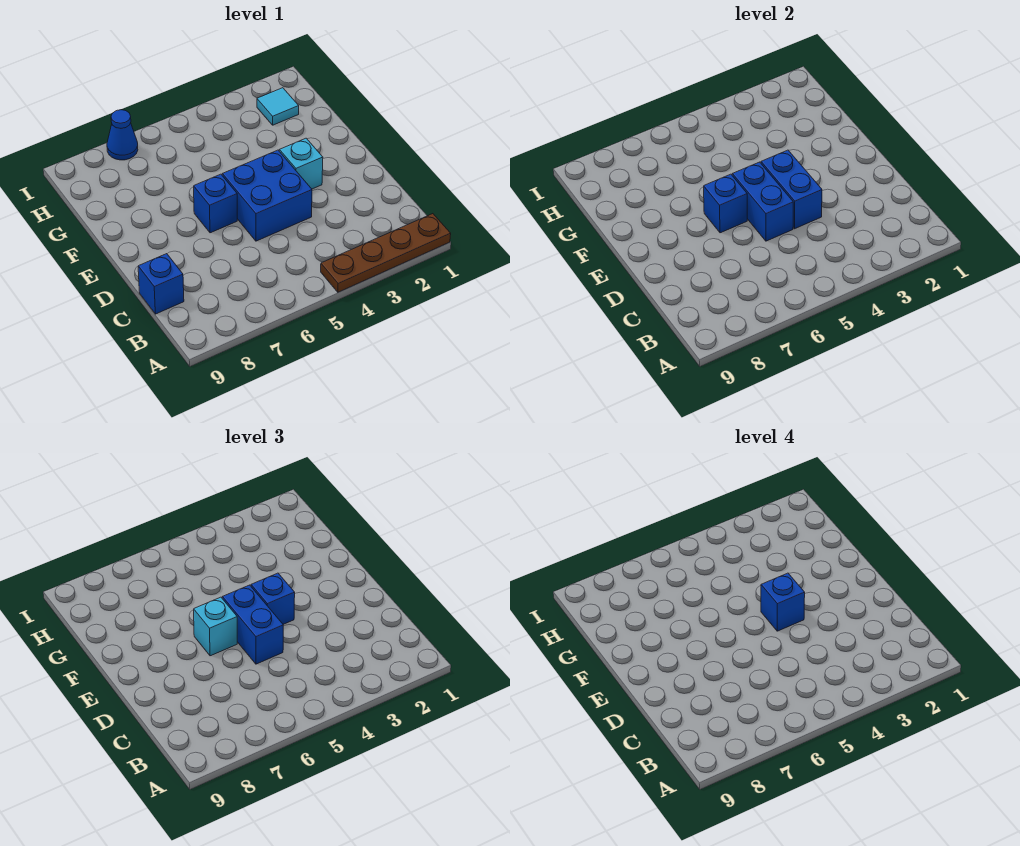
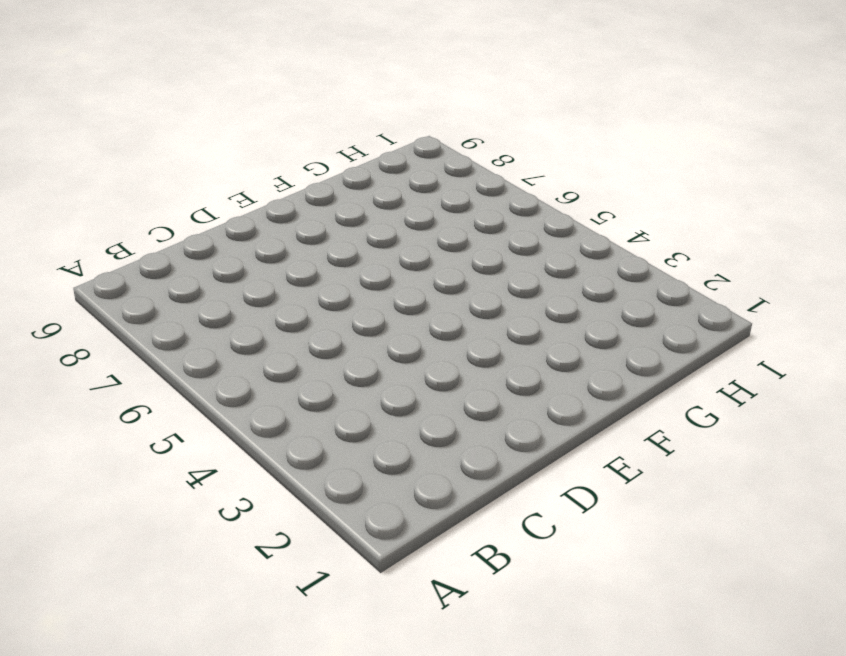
none -> brown 1x4 plate [321,214,451,292]
none -> blue 1x1 brick [138,254,184,314]
none -> blue 2x2 brick [222,150,312,241]

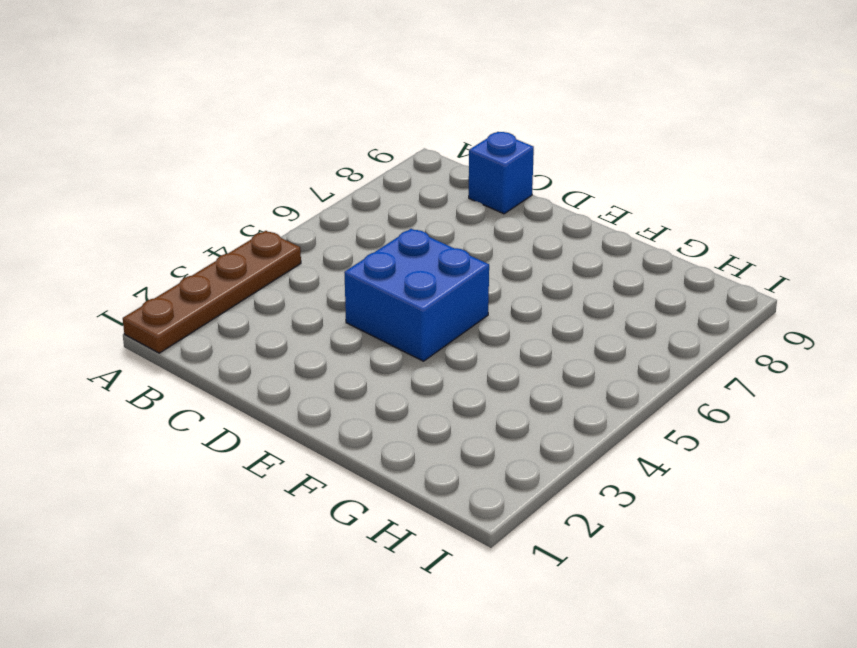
none -> cyan 1x1 brick [279,138,323,189]
none -> blue 1x1 brick [194,174,237,233]
none -> cyan 1x1 tile [257,88,299,125]

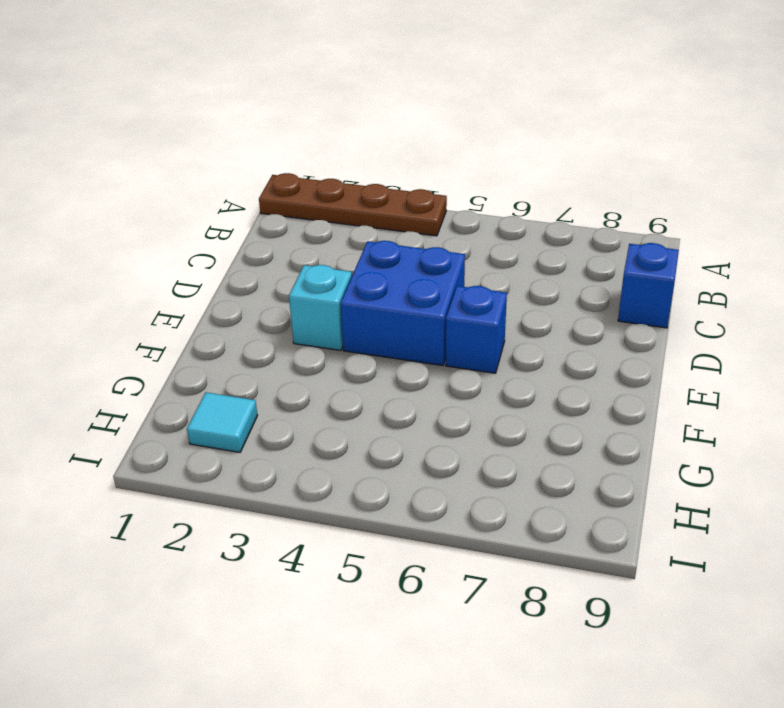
none -> blue 1x1 cone [107,110,138,160]
none -> blue 1x2 brick [761,150,822,229]
none -> blue 1x2 brick [732,162,793,241]

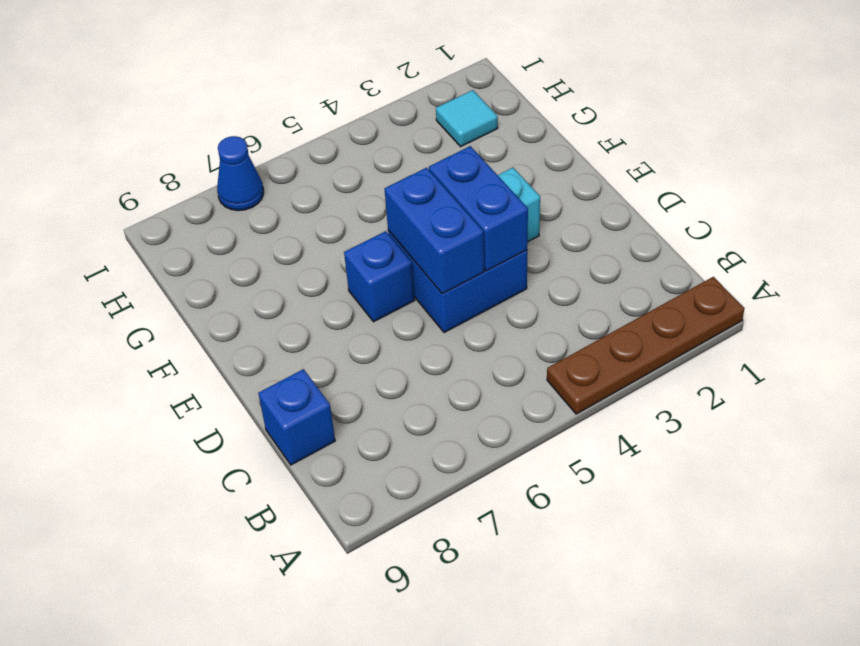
none -> blue 1x1 brick [704,174,747,233]
none -> blue 1x2 brick [222,585,283,664]
none -> blue 1x1 brick [251,573,295,624]

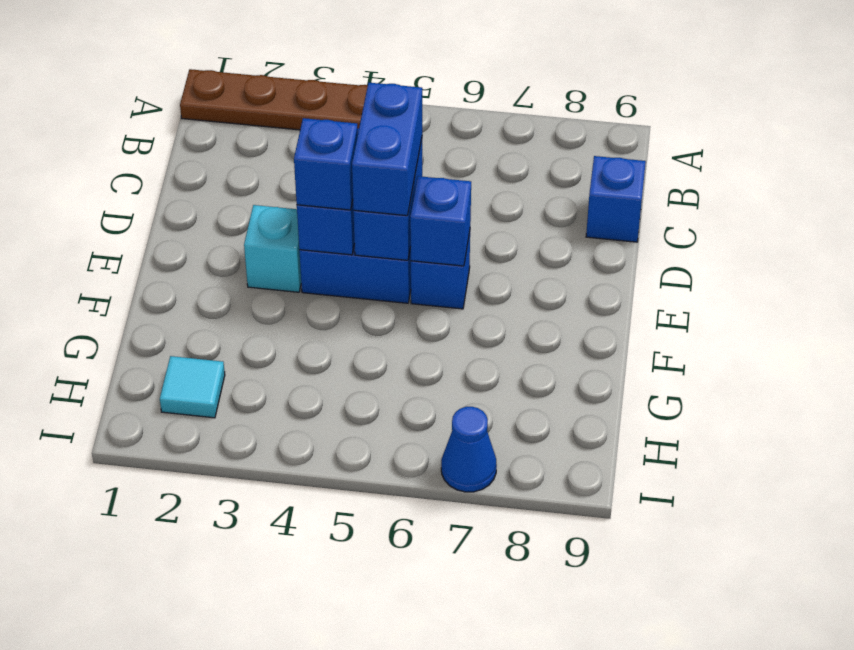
none -> cyan 1x1 brick [194,597,237,656]
none -> blue 1x1 brick [761,573,805,631]

